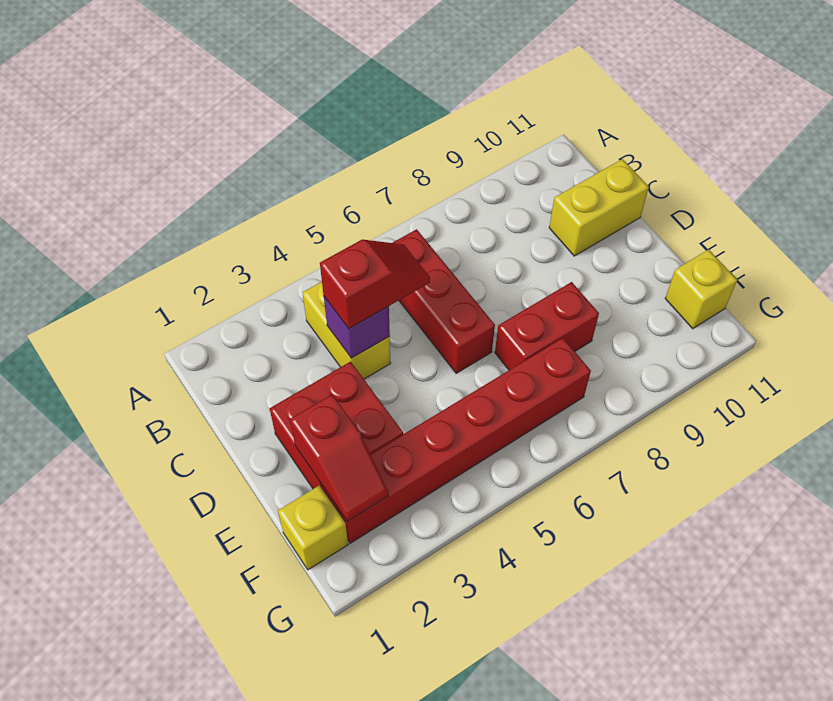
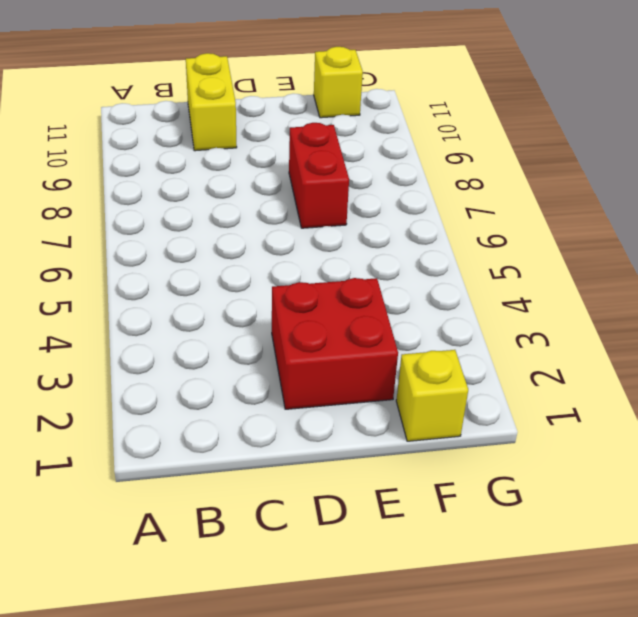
none -> yellow 1x2 brick [302,282,391,379]
none -> red 1x3 brick [393,229,495,373]

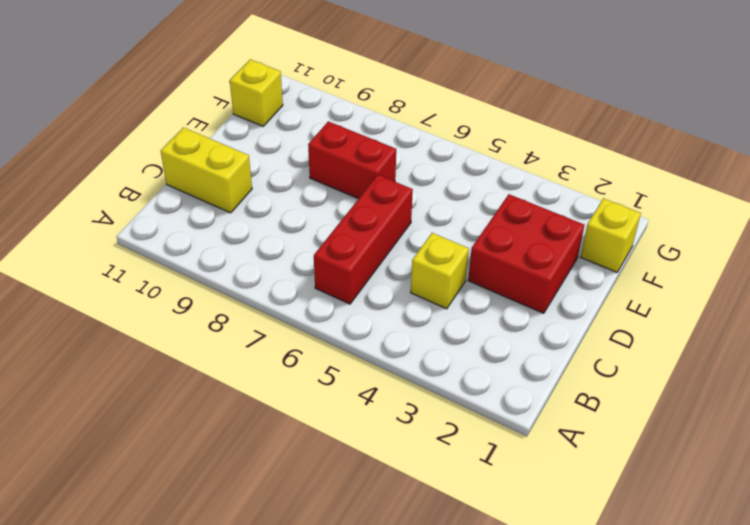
yellow 1x1 brick [411,233,469,309] -> yellow 1x2 brick [302,282,391,379]
none -> red 1x6 brick [322,338,591,543]
none -> purple 1x1 brick [324,297,390,358]

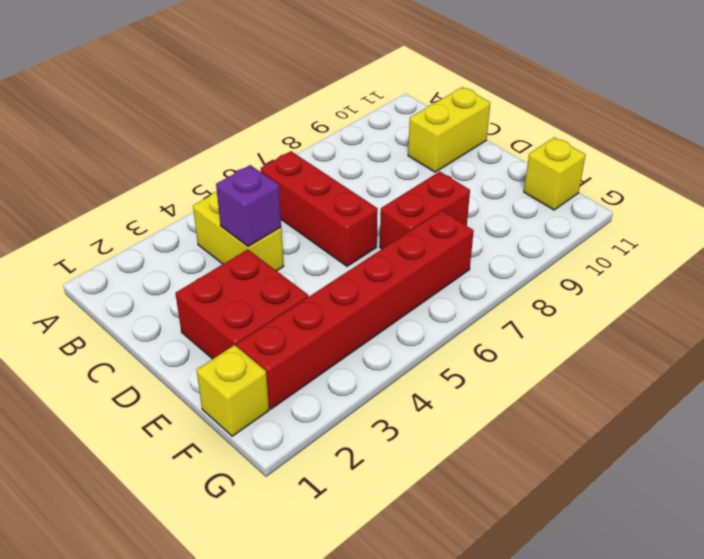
none -> red 1x2 slope [290,395,389,522]
none -> red 1x2 slope [320,239,430,329]

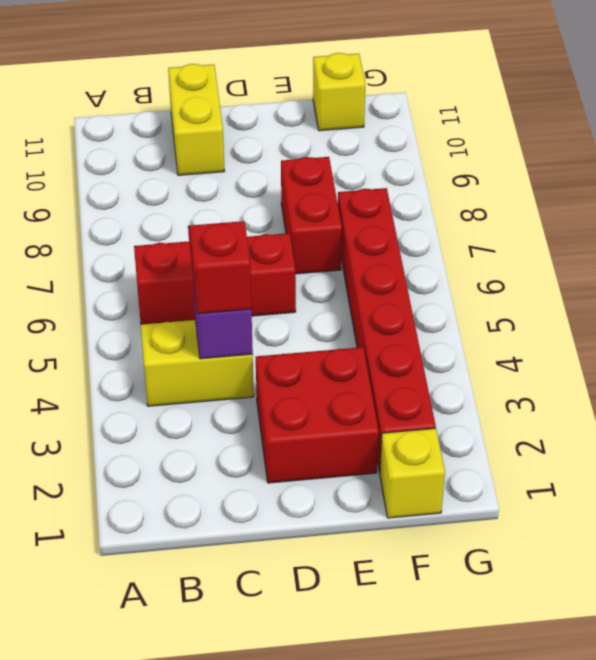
none -> red 1x2 slope [290,395,389,522]

